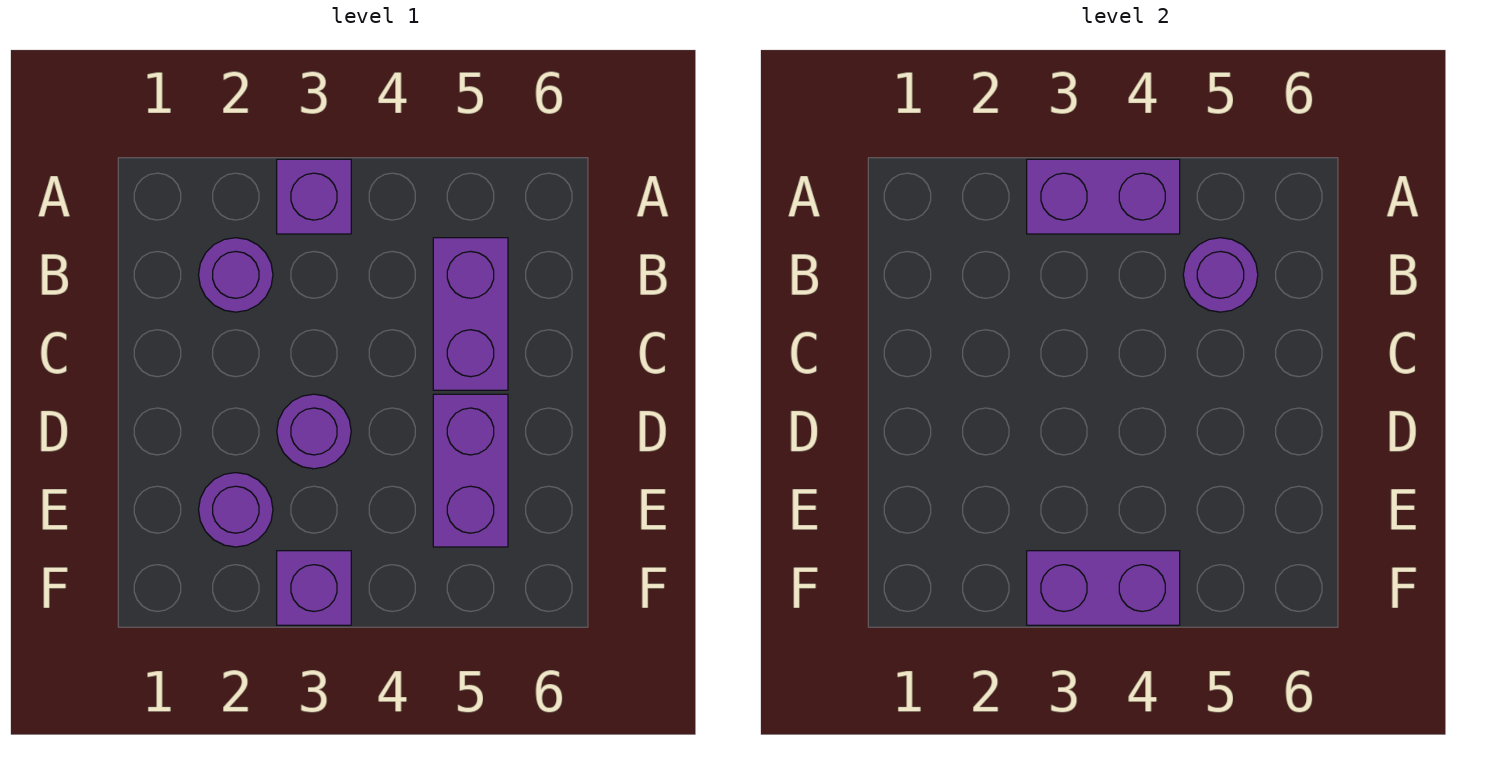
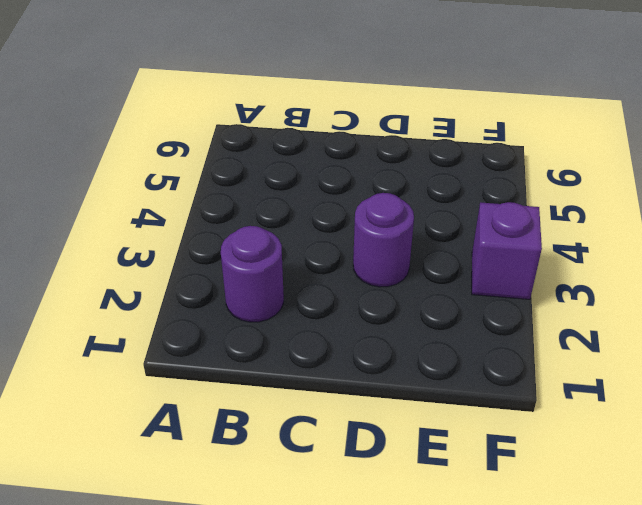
none -> purple 1x1 brick [277,159,351,234]
none -> purple 1x2 brick [433,238,508,390]

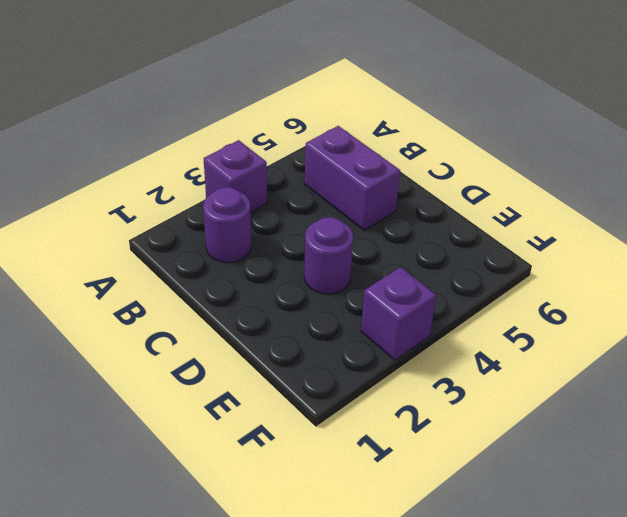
none -> purple 1x2 brick [433,394,508,547]
none -> purple 1x1 round brick [199,473,273,547]

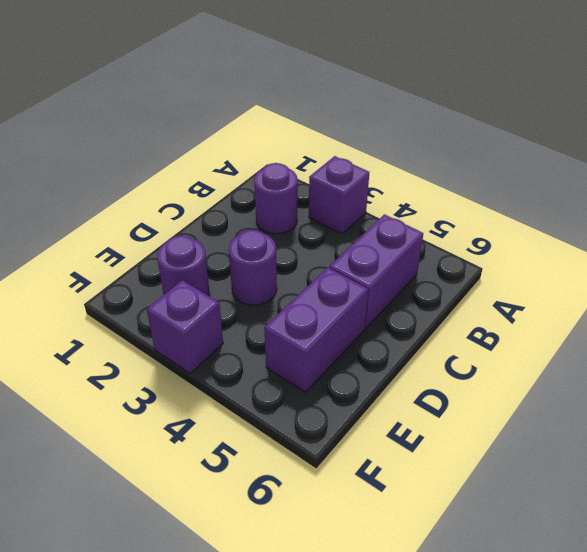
none -> purple 1x2 brick [1027,159,1180,234]
none -> purple 1x1 round brick [1183,238,1258,312]

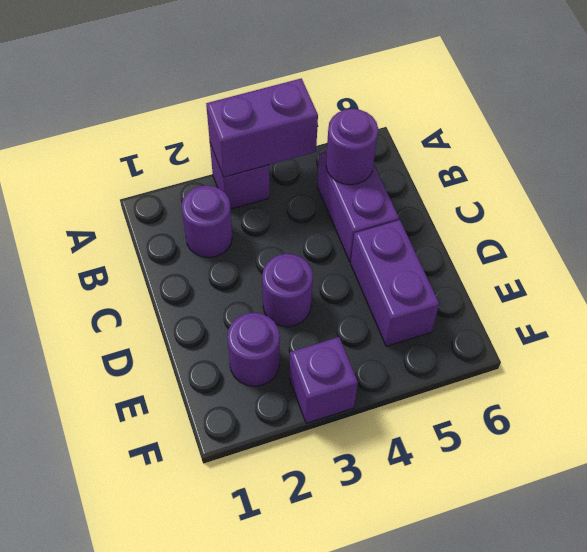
none -> purple 1x2 brick [1027,551,1180,625]

